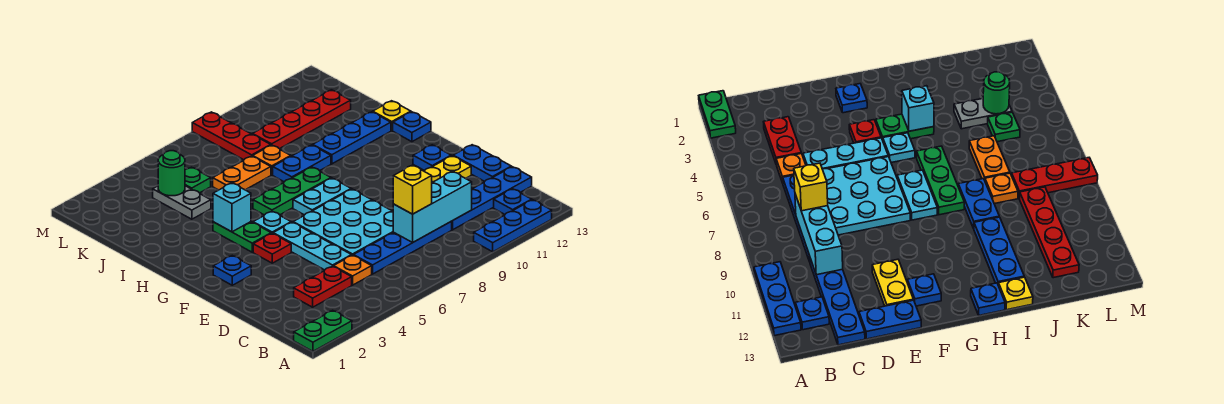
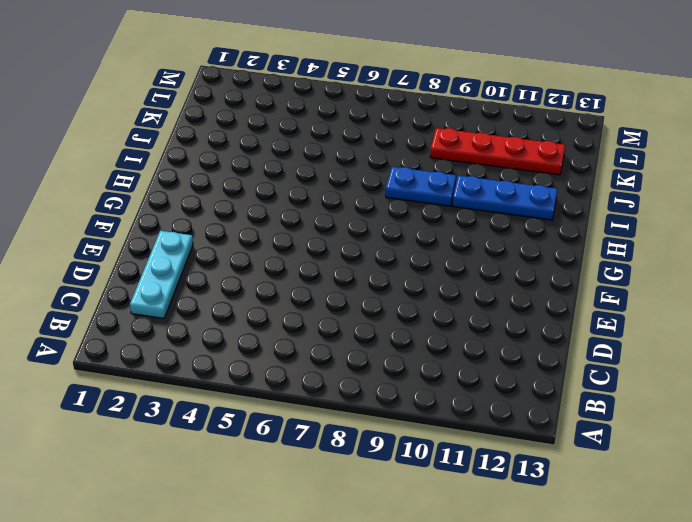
cyan 1x3 plate [130,231,193,319] -> cyan 1x3 plate moved to [273,222,352,270]
none -> green 1x2 plate [294,310,352,351]
none -> blue 1x3 plate [474,200,552,252]
none -> blue 1x1 plate [494,189,532,214]
none -> red 1x2 plate [294,266,352,307]

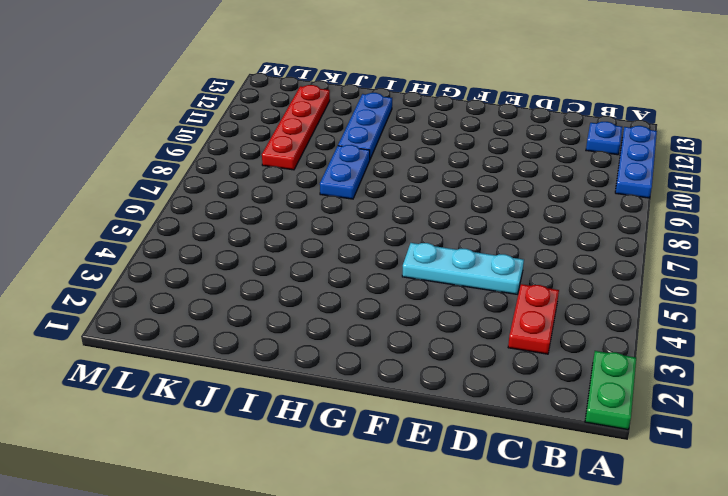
none -> orange 1x1 plate [334,255,372,285]
none -> blue 1x4 plate [353,222,452,274]
none -> blue 1x4 plate [451,167,532,230]
none -> cyan 3x3 plate [293,189,393,255]

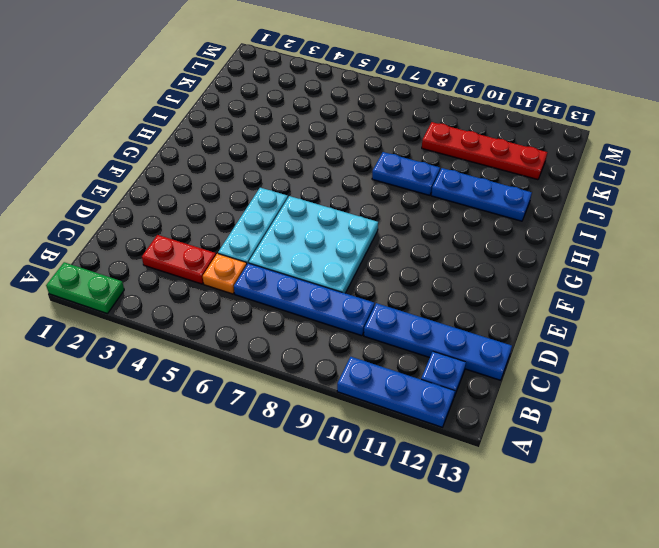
none -> blue 1x2 plate [453,145,511,181]
none -> yellow 1x2 plate [424,156,471,182]
none -> blue 1x1 plate [213,256,251,285]
none -> red 1x1 plate [253,233,291,263]

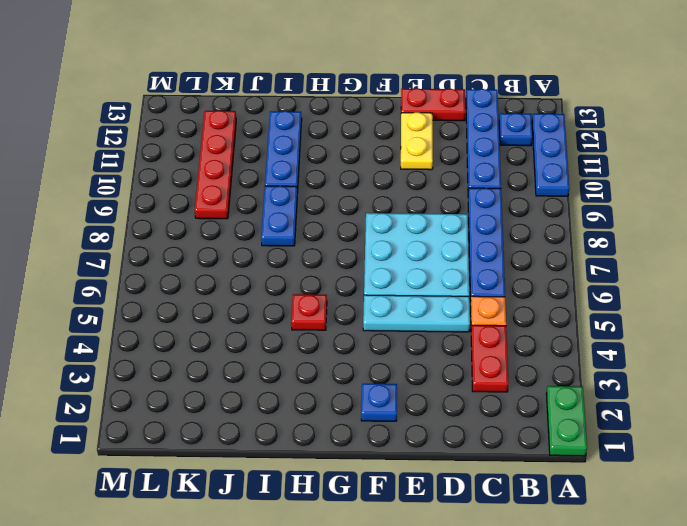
red 1x2 plate [401,88,465,121] -> blue 1x2 plate [453,145,511,181]
red 1x1 plate [291,294,327,330] -> red 1x1 plate moved to [253,233,291,263]
none -> blue 1x1 plate [413,145,451,171]
none -> green 1x2 plate [213,222,271,252]
none -> cyan 1x1 plate [253,211,291,233]
none -> cyan 1x2 plate [293,178,351,215]

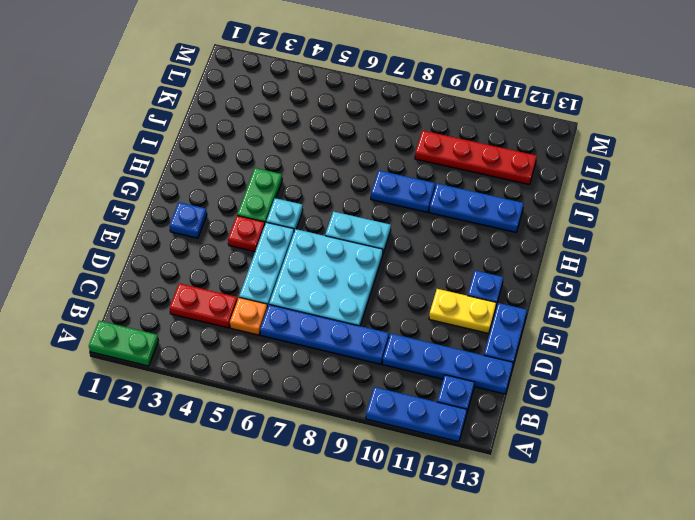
none -> green 1x3 plate [253,167,331,215]
none -> blue 1x1 plate [393,112,431,142]
none -> yellow 1x1 plate [373,101,411,131]
none -> grey 1x2 plate [153,186,211,219]

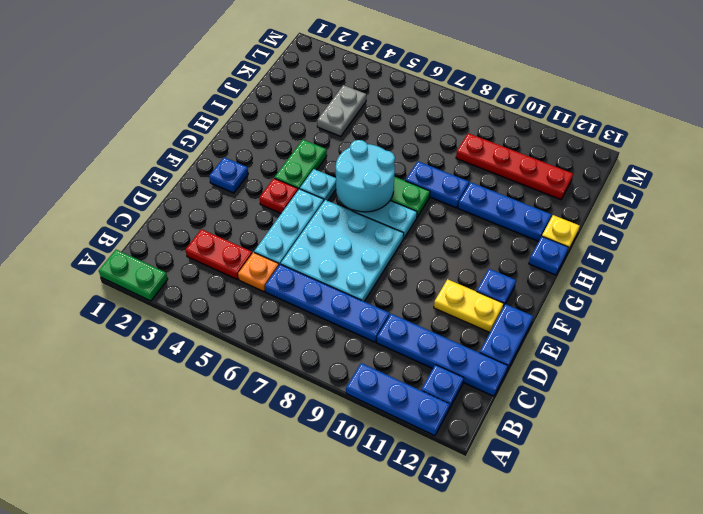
cyan 2x2 round brick [336,140,395,212] -> none
none -> orange 1x2 plate [213,156,271,190]
none -> orange 1x1 plate [253,145,291,175]
none -> green 1x1 plate [185,167,211,193]
none -> red 1x3 plate [192,112,271,160]

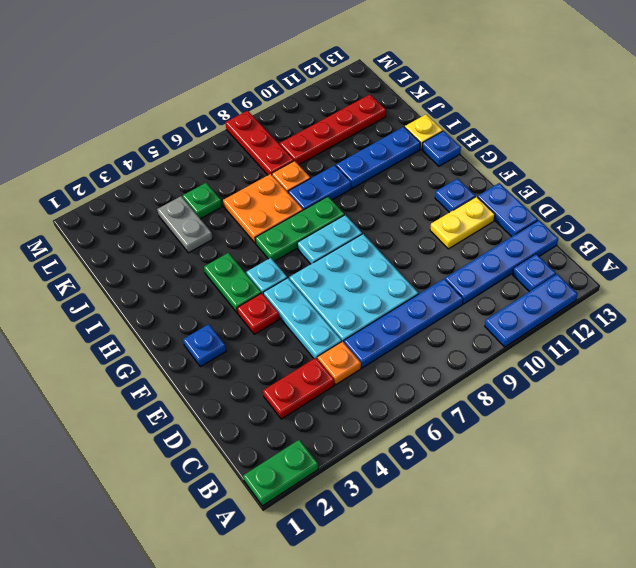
orange 2x2 plate [223,174,303,243] -> orange 1x2 plate [213,156,271,190]
none -> cyan 1x3 brick [393,172,472,243]
none -> cyan 1x1 brick [213,183,251,232]
none -> green 1x1 round brick [158,151,185,196]
none -> yellow 1x1 brick [393,165,432,214]

